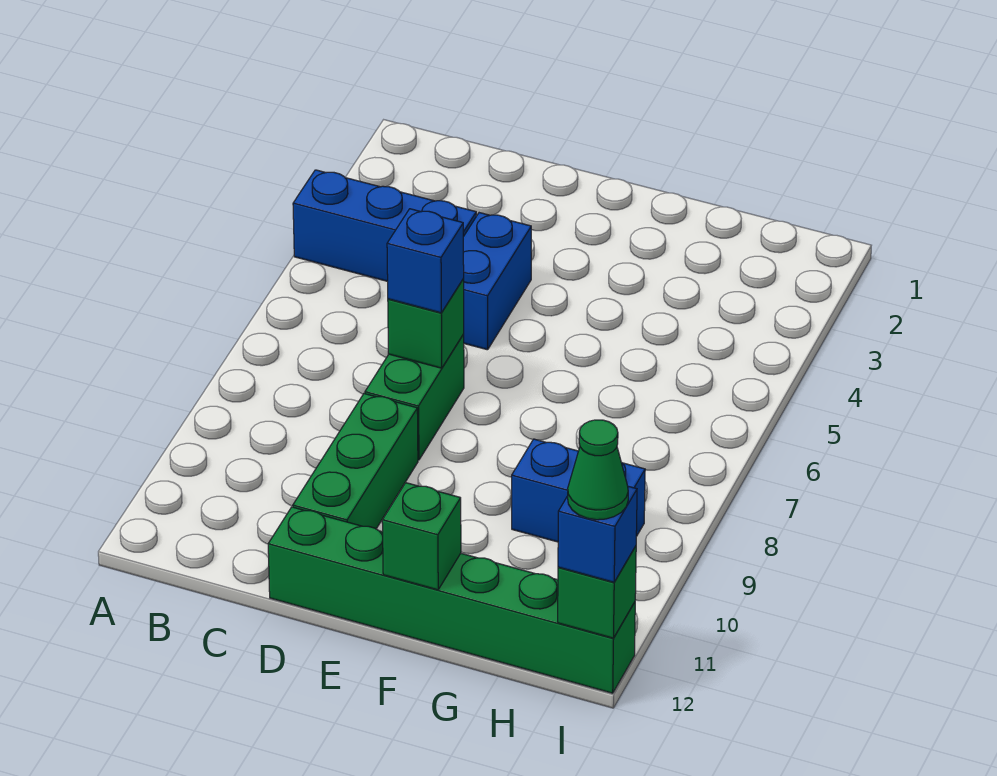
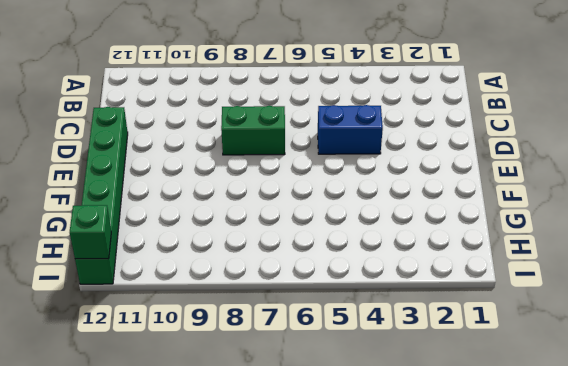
none -> blue 1x3 brick [293,170,476,281]
none -> green 1x3 brick [293,394,418,529]
none -> blue 1x2 brick [512,439,645,542]

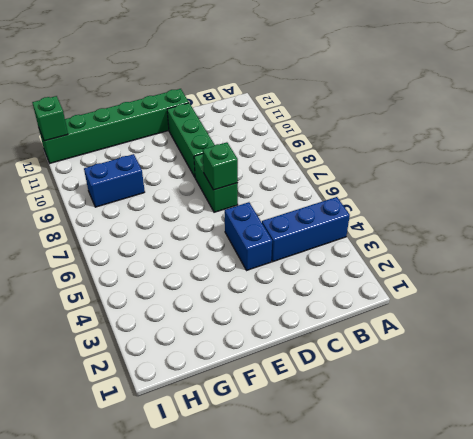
none -> green 1x1 brick [382,483,461,590]
none -> blue 1x1 brick [387,209,464,313]
none -> blue 1x1 brick [558,486,637,582]

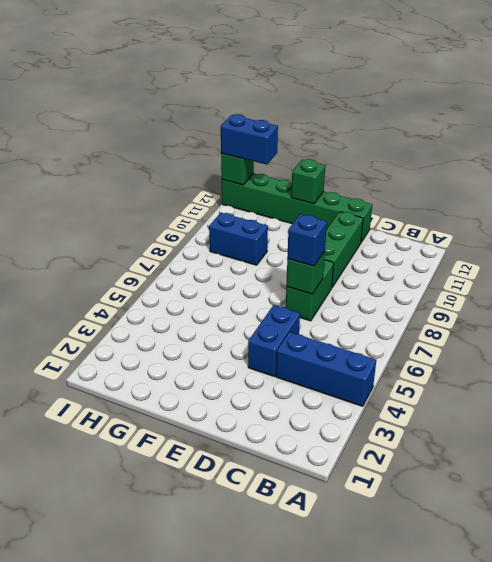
blue 1x2 brick [221,114,278,165] -> blue 1x1 brick [558,486,637,582]
none -> green 1x1 cone [568,420,628,520]

